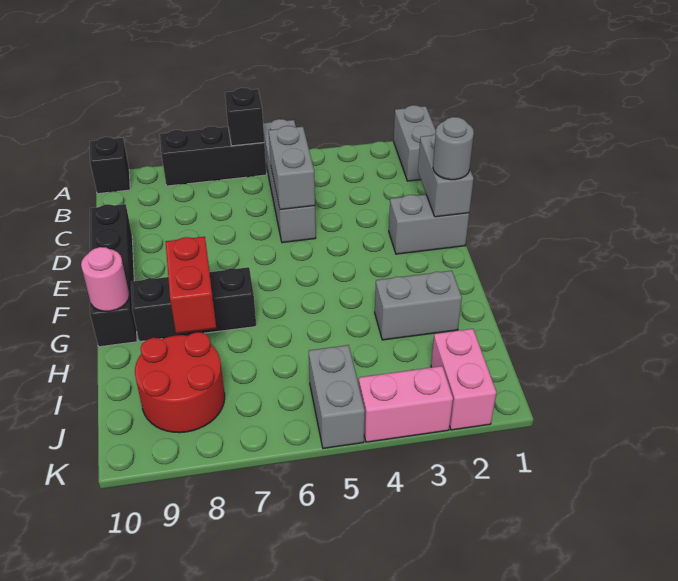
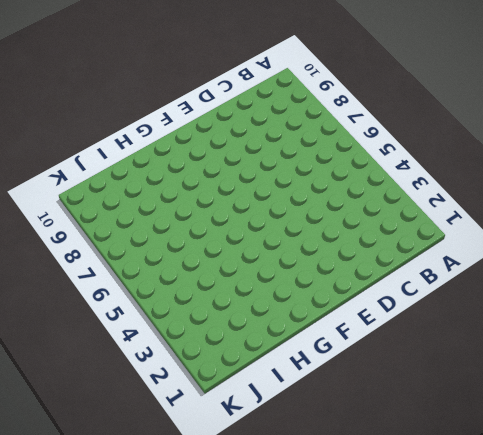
none -> grey 1x2 brick [394,105,436,181]
none -> grey 1x4 brick [263,119,316,243]
none -> black 1x3 brick [160,126,267,186]

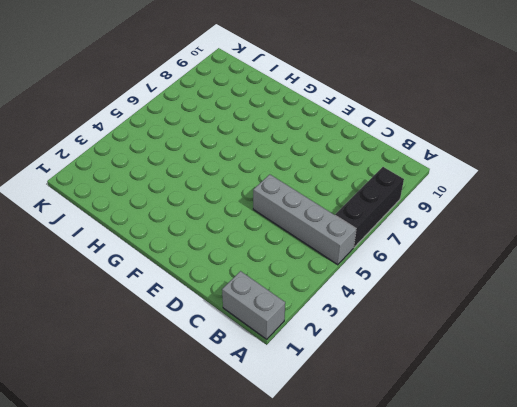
none -> black 1x1 brick [90,137,130,194]
none -> black 1x4 brick [90,204,137,347]
none -> grey 1x2 brick [389,194,469,254]

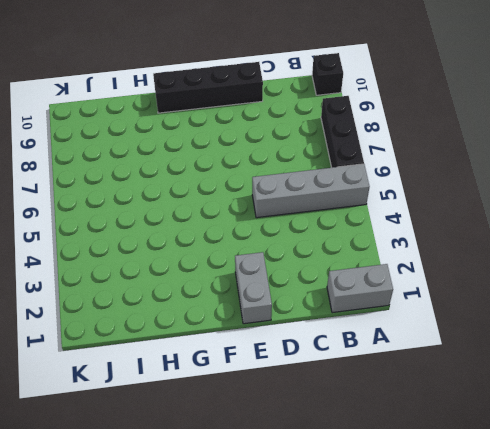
none -> black 1x3 brick [131,267,256,342]
none -> grey 1x2 brick [375,271,462,340]
none -> red 2x2 round brick [135,332,225,433]

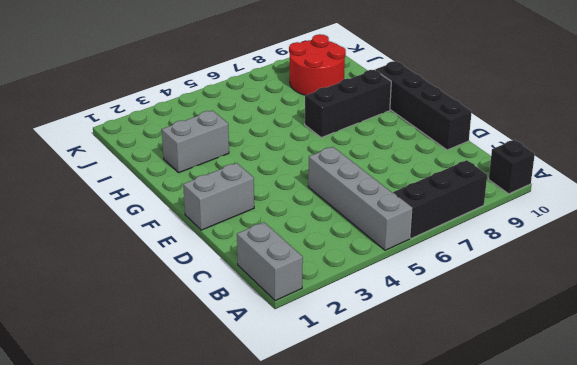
none -> pink 1x2 brick [431,329,496,430]
none -> grey 1x2 brick [309,345,365,448]
none -> pink 1x2 brick [359,366,453,442]

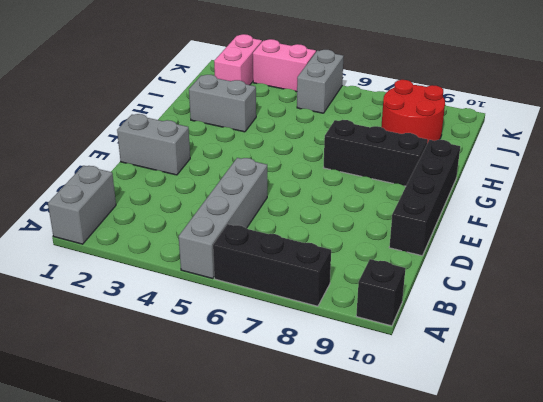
none -> black 1x1 brick [225,88,264,146]
none -> grey 1x2 brick [269,126,315,210]
none -> grey 1x2 brick [418,133,474,217]

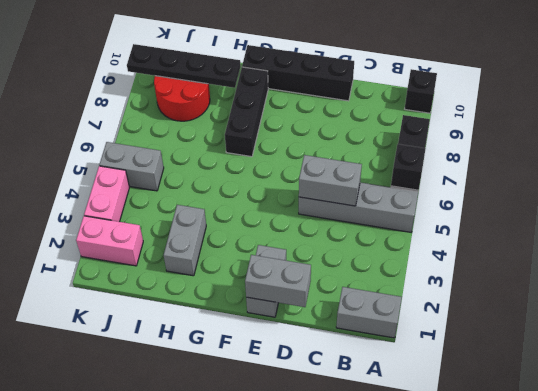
black 1x4 plate [127,44,240,88] -> none
none -> red 1x2 brick [166,237,216,333]
none -> pink 1x1 round brick [81,247,129,311]
none -> grey 1x1 round brick [433,117,474,180]

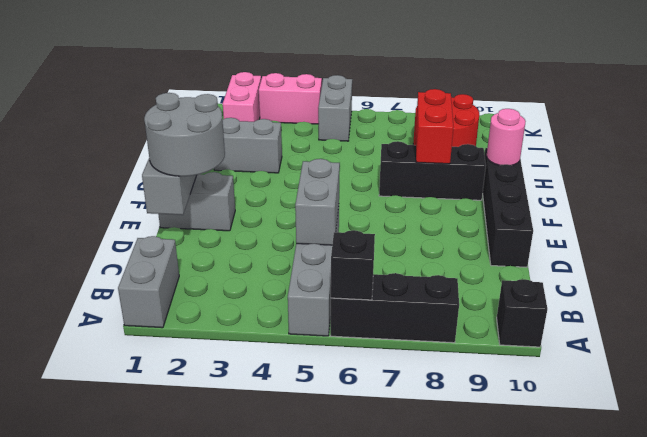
grey 2x2 round brick [144,93,225,176] -> grey 1x1 round brick [433,117,474,180]

